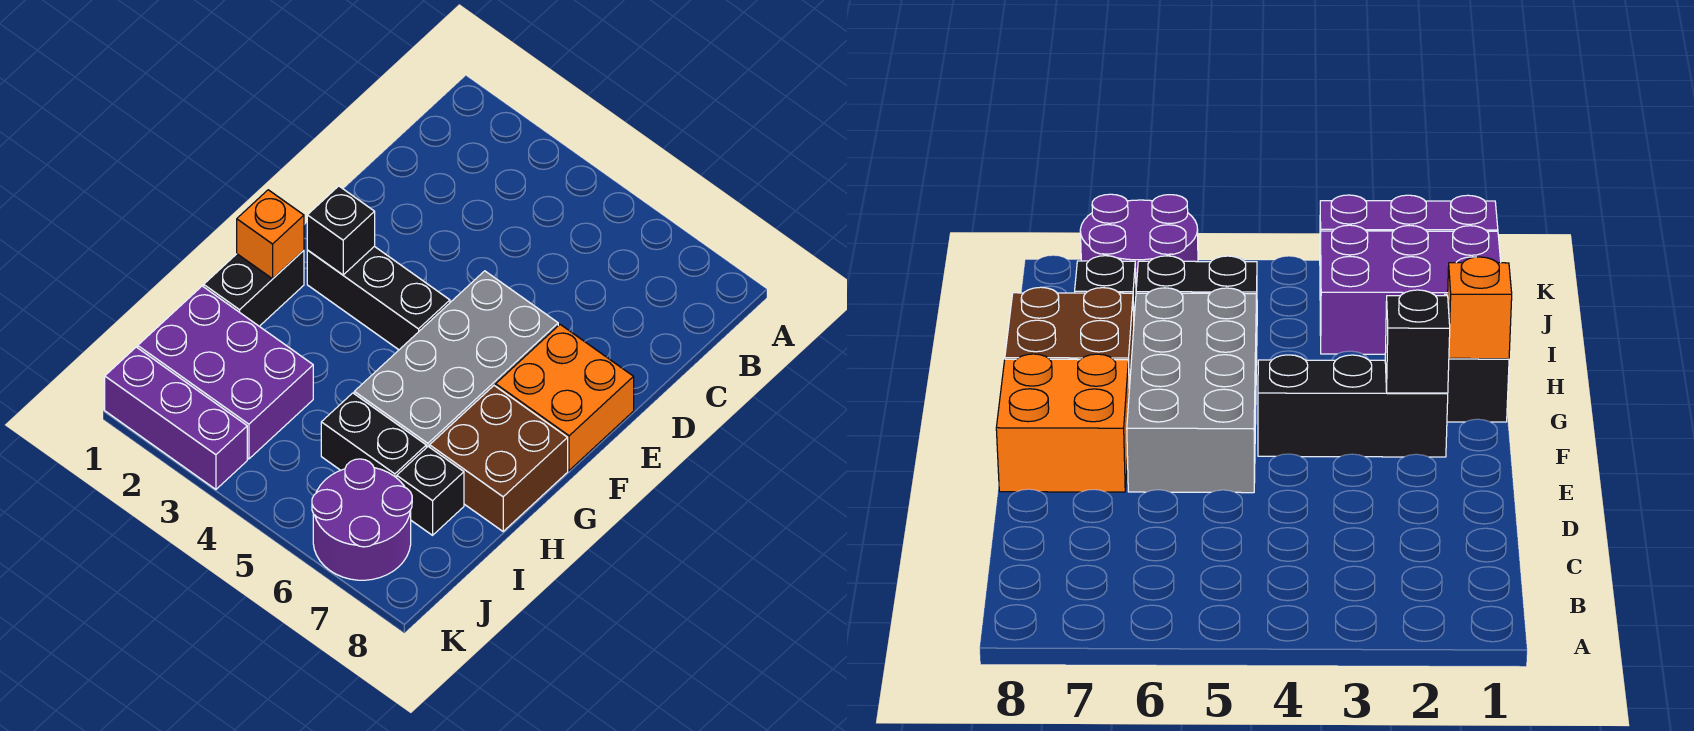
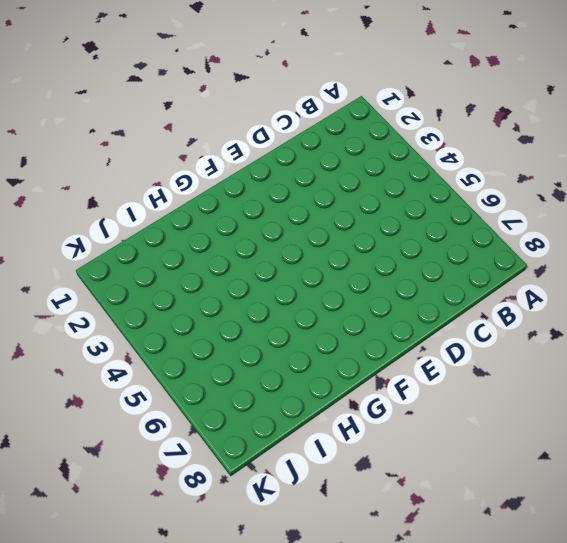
none -> grey 2x4 brick [354,271,558,448]
none -> orange 2x2 brick [496,325,634,470]
none -> black 1x3 brick [307,246,450,350]

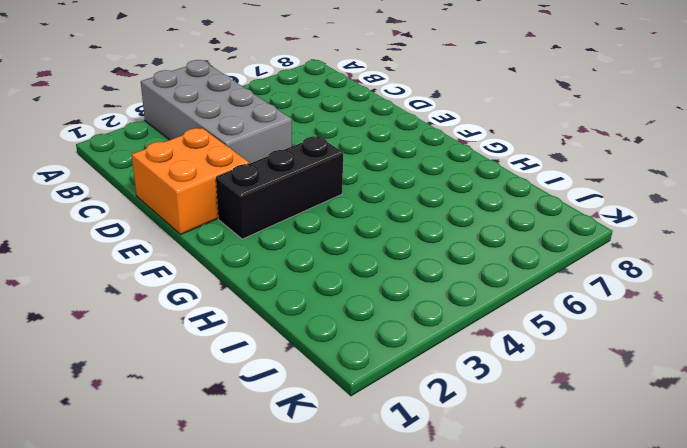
grey 2x4 brick [141,60,292,163] -> grey 2x4 brick moved to [354,271,558,448]
orange 2x2 brick [132,128,249,234] -> orange 2x2 brick moved to [496,325,634,470]
none -> black 1x2 brick [204,250,304,326]
none -> brown 2x2 brick [430,386,568,531]
none -> purple 2x3 brick [138,286,313,459]

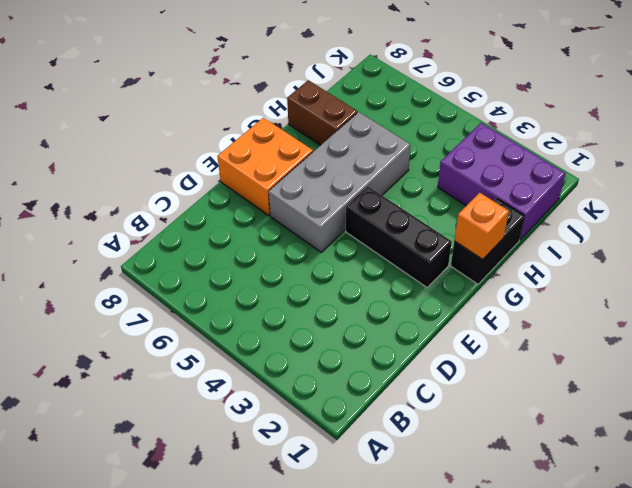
brown 1x2 brick [287,80,358,145] -> brown 2x2 brick [430,386,568,531]
none -> black 1x2 brick [321,393,426,478]
none -> black 1x1 brick [397,447,464,535]
none -> purple 2x2 round brick [312,459,412,580]

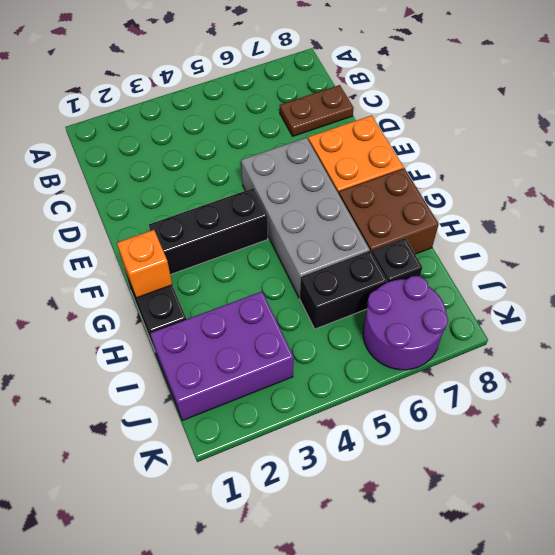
brown 1x2 plate [280,85,354,136] -> none
none -> purple 1x3 brick [105,347,247,489]
none -> black 1x1 brick [307,186,375,275]

